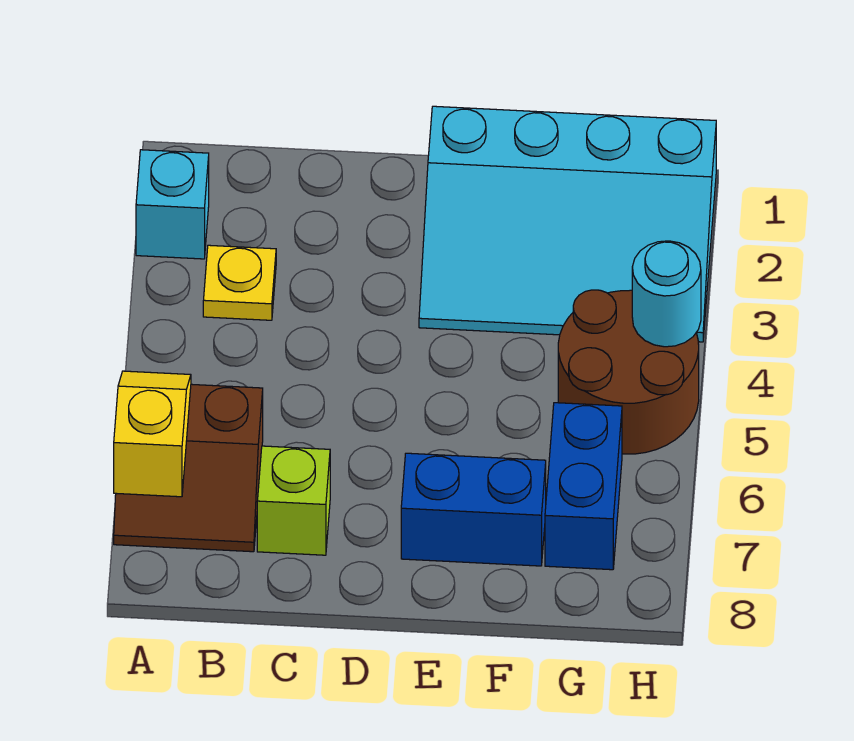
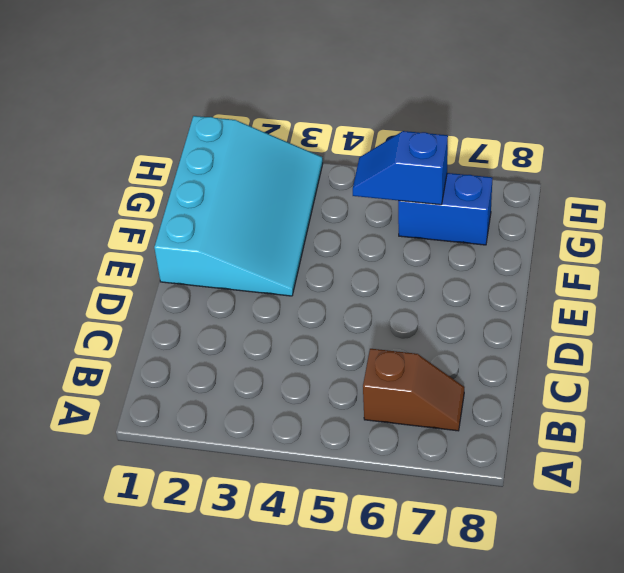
brown 1x2 slope [363,349,464,431] -> brown 2x2 slope [114,384,263,552]
blue 1x2 slope [353,131,448,205] -> none
none -> cyan 1x1 brick [136,150,209,259]
none -> yellow 1x1 plate [203,245,276,320]

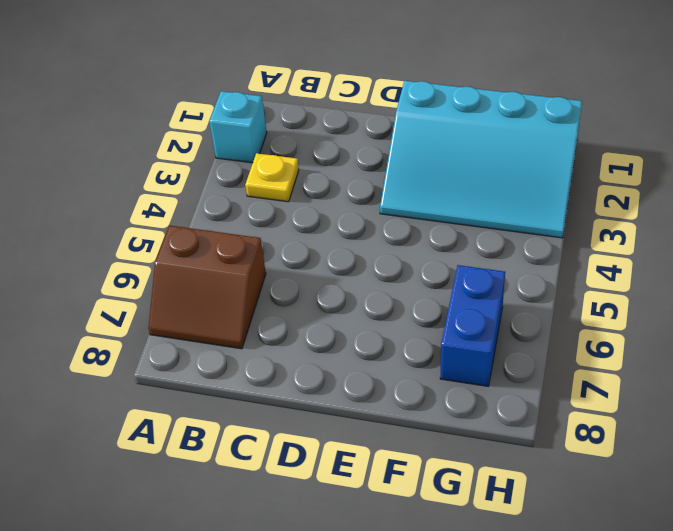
none -> lime 1x1 brick [257,446,330,555]
none -> blue 1x2 brick [401,453,546,566]

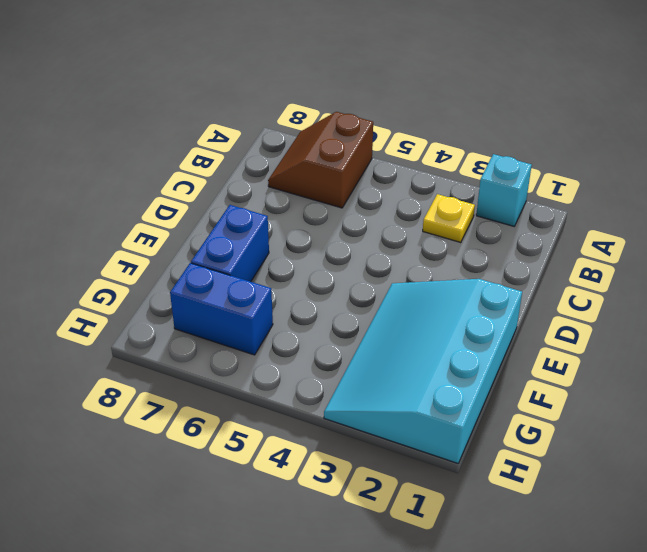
none -> lime 1x1 brick [257,446,330,555]
none -> brown 2x2 round brick [558,290,699,454]

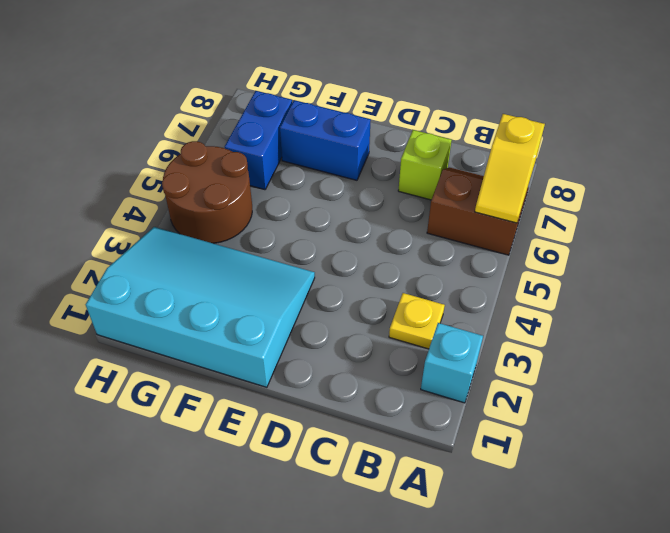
none -> cyan 1x1 round brick [632,241,701,347]

